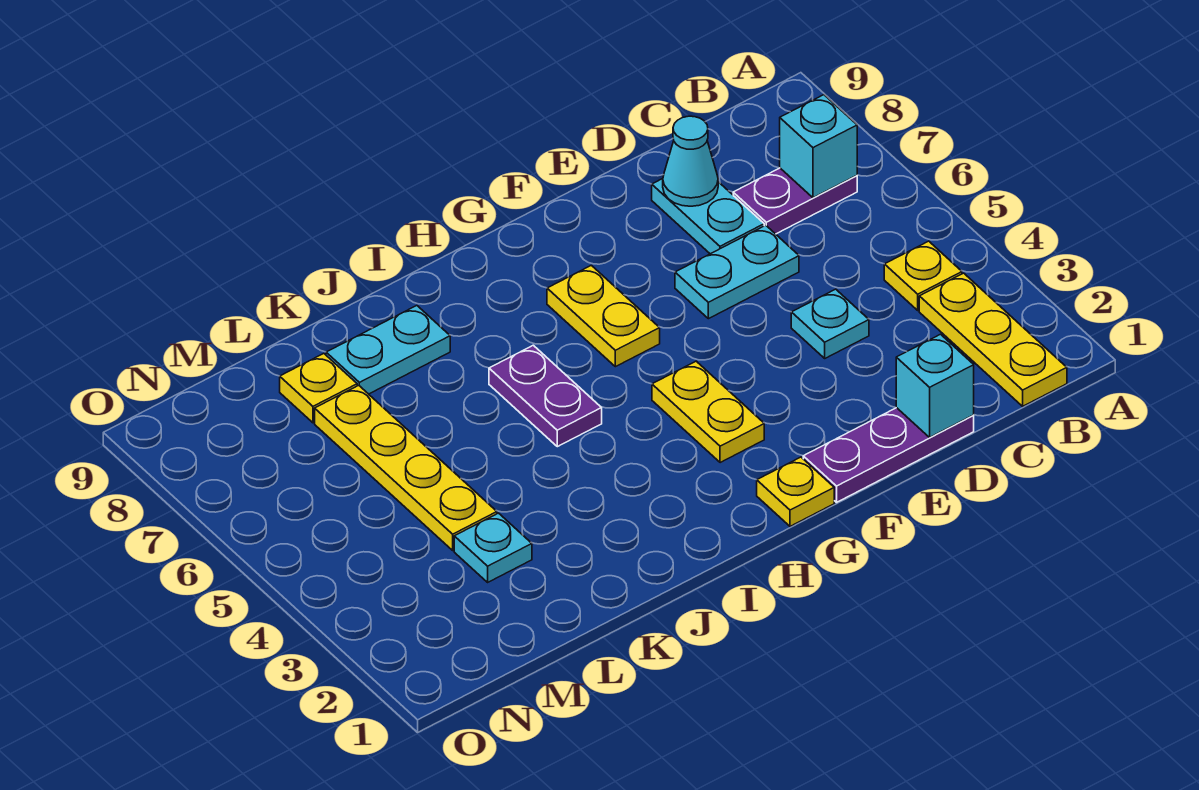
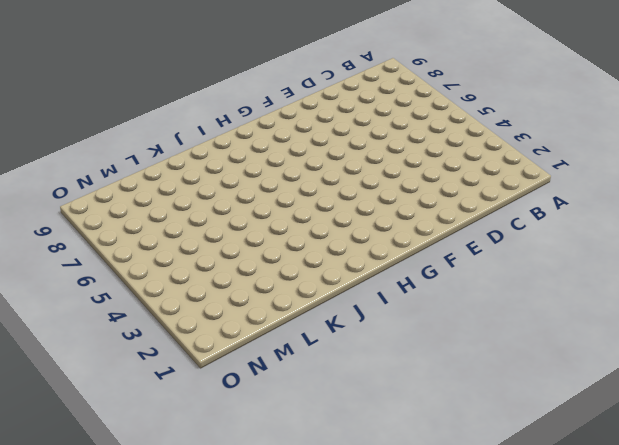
none -> yellow 1x3 plate [919,273,1067,406]
none -> yellow 1x1 plate [884,241,962,310]
none -> purple 1x2 plate [733,168,857,234]

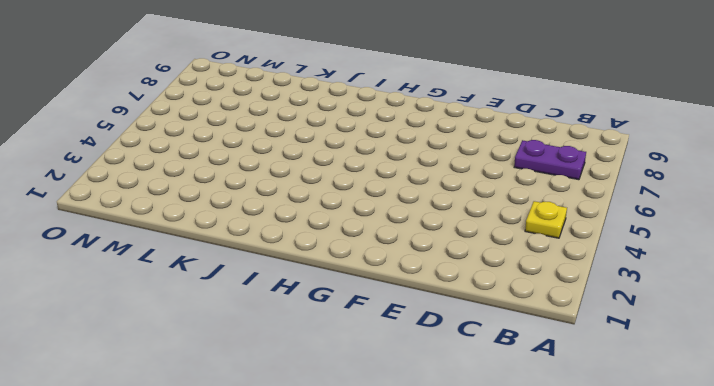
none -> yellow 1x3 plate [919,273,1067,406]
none -> purple 1x3 plate [803,408,974,502]
none -> cyan 1x1 plate [791,289,869,358]

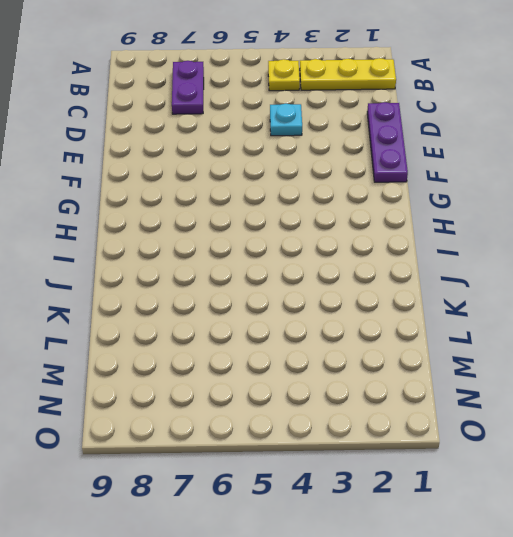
none -> cyan 1x2 plate [675,225,799,319]
none -> cyan 1x2 plate [652,179,764,254]
none -> yellow 1x1 plate [757,457,834,526]

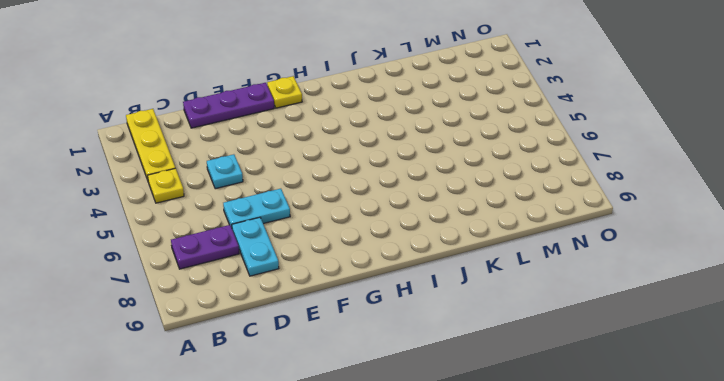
none -> yellow 1x2 plate [652,361,764,463]
none -> yellow 1x2 plate [547,265,660,367]
none -> purple 1x2 plate [489,345,602,447]

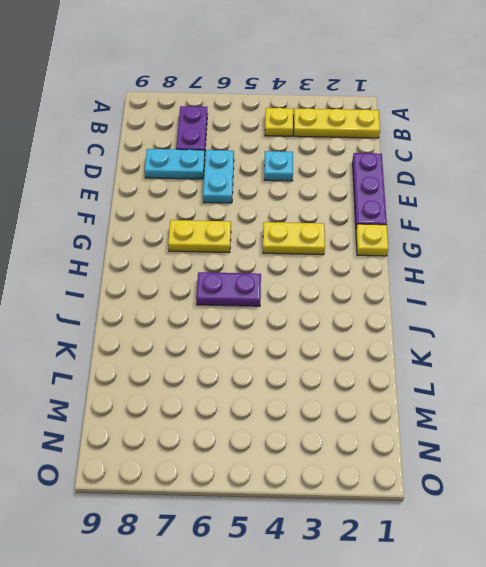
none -> cyan 1x2 plate [326,306,450,394]
none -> cyan 1x1 plate [454,513,532,582]
none -> yellow 1x4 plate [315,385,497,550]

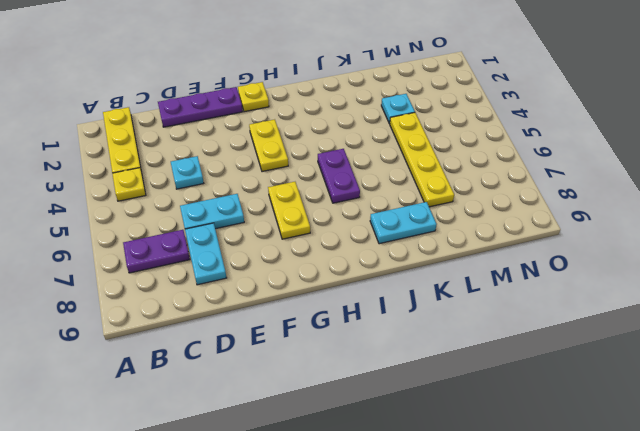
none -> yellow 1x1 plate [280,354,357,423]
none -> cyan 1x1 brick [780,95,857,198]
none -> cyan 1x1 brick [896,334,974,437]

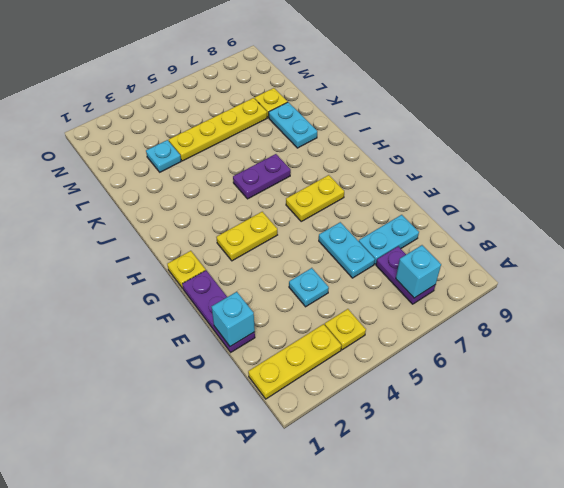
none -> cyan 1x1 cone [663,116,718,206]

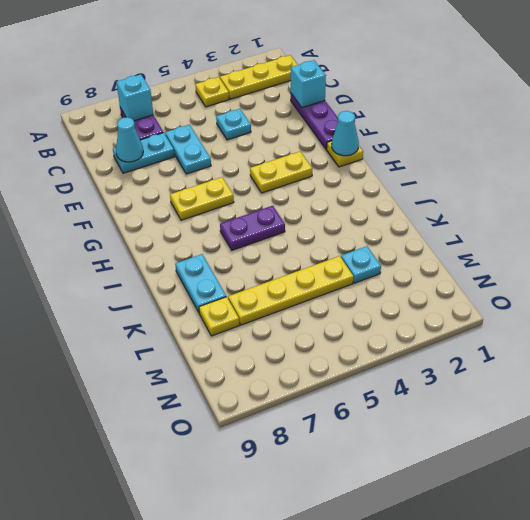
cyan 1x1 cone [332,111,359,156] -> none

